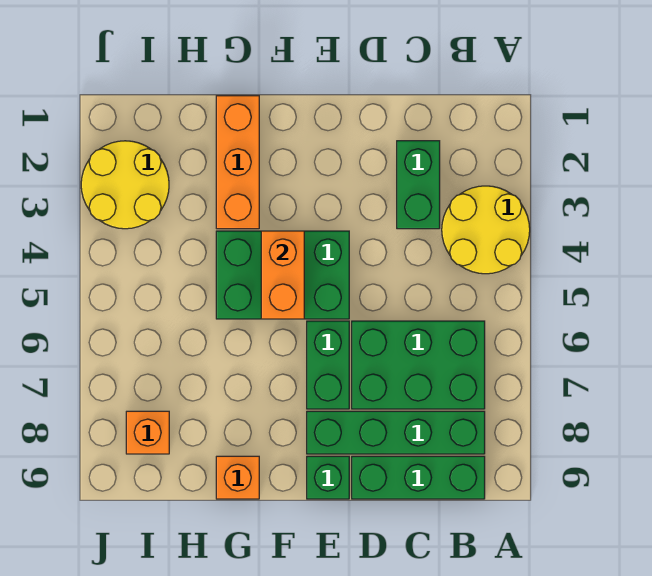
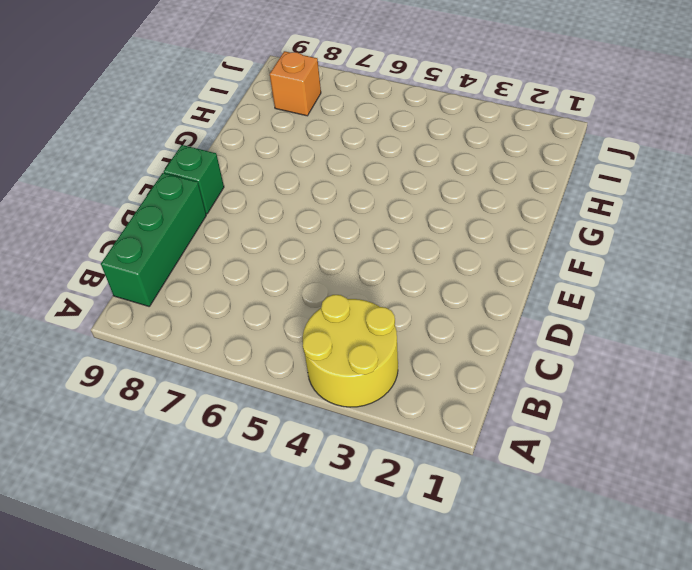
none -> green 2x3 brick [352,321,485,409]
none -> green 1x4 brick [307,411,485,454]
none -> green 1x2 brick [397,141,440,229]

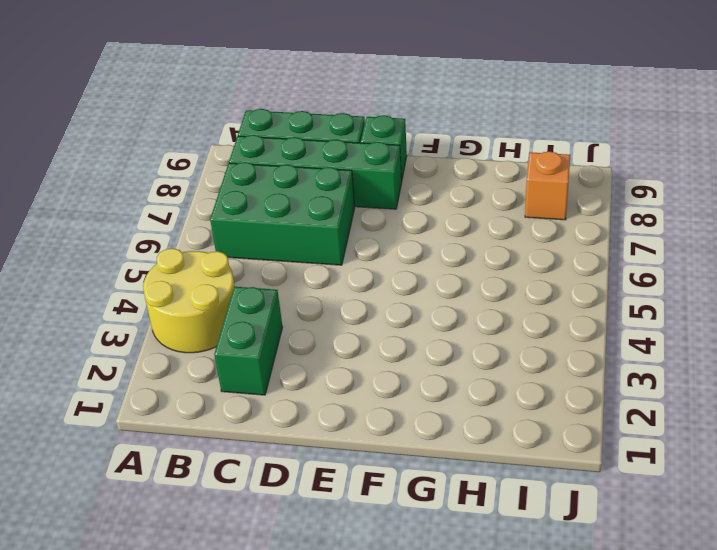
none -> green 2x3 brick [216,231,349,319]
none -> green 1x2 brick [307,321,349,409]
none -> orange 1x3 brick [216,96,259,229]

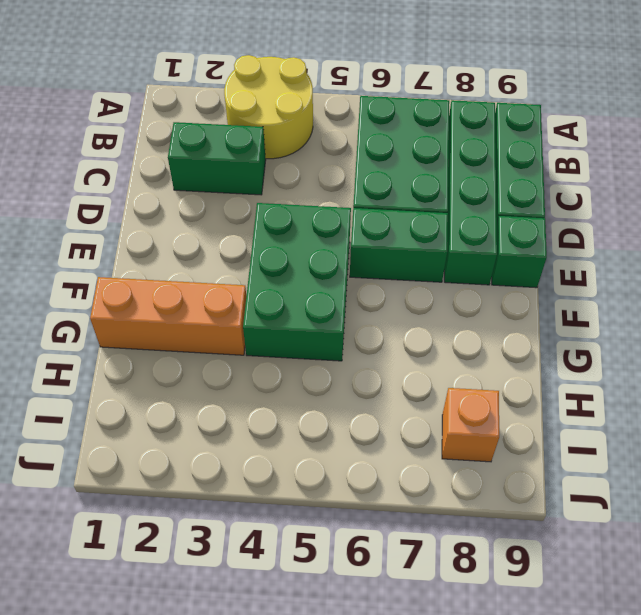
none -> orange 1x1 brick [216,456,259,499]
none -> yellow 2x2 round brick [81,141,169,229]
none -> orange 1x2 brick [261,231,304,319]

